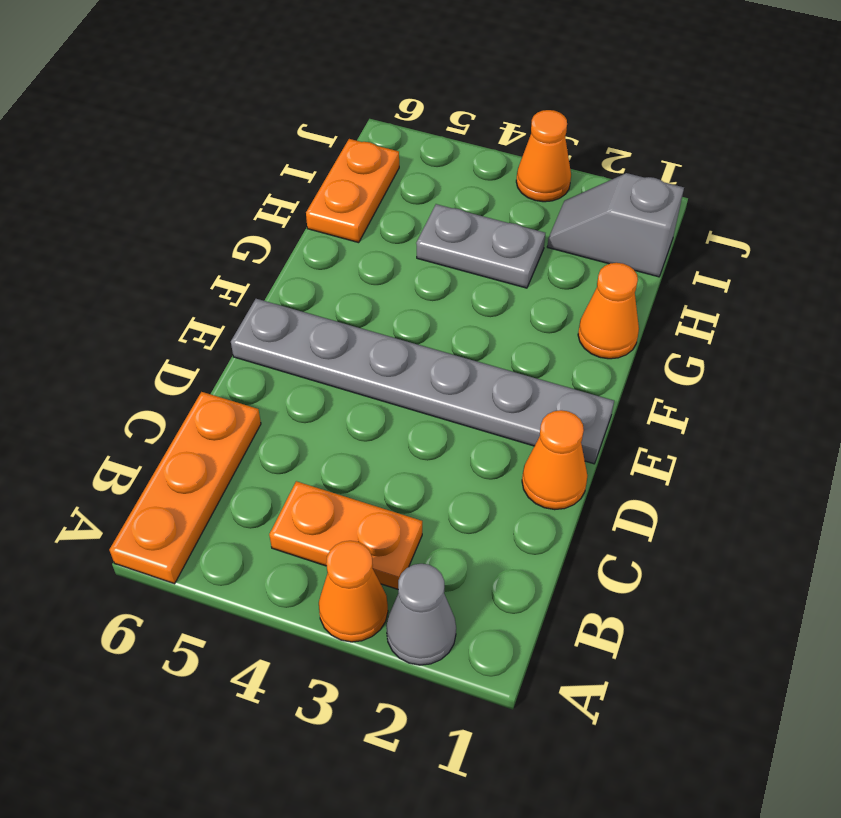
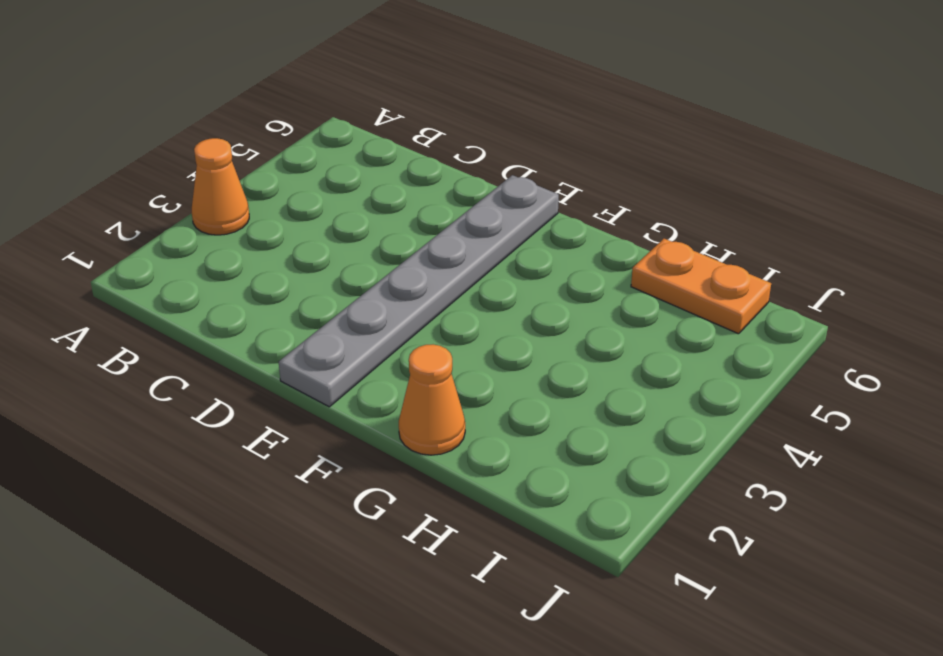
none -> grey 1x1 cone [386,564,456,665]
none -> orange 1x3 plate [109,392,261,584]

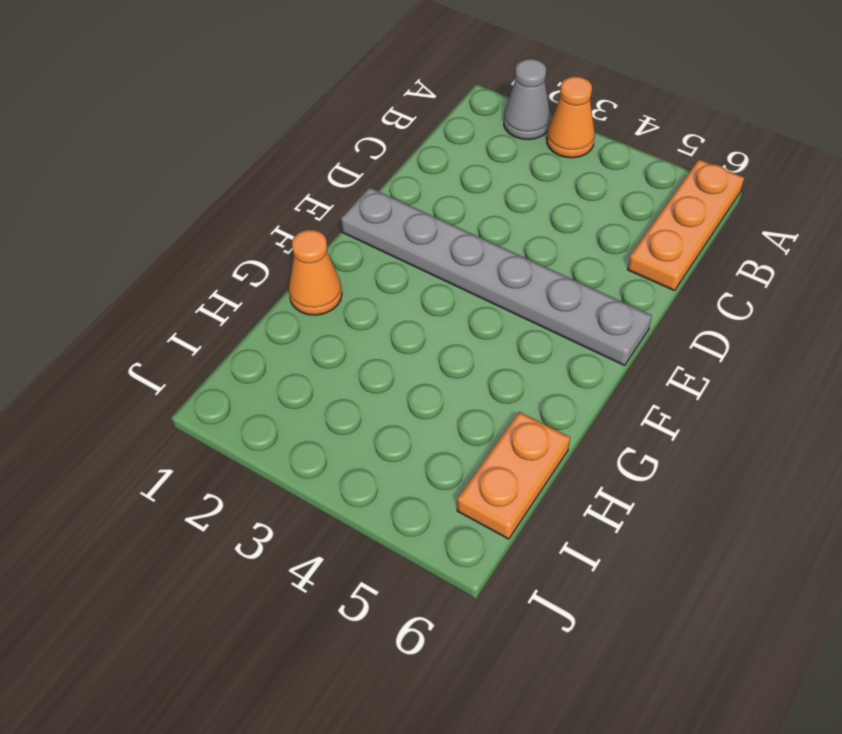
none -> orange 1x2 plate [269,481,422,589]
none -> orange 1x1 cone [522,410,587,510]

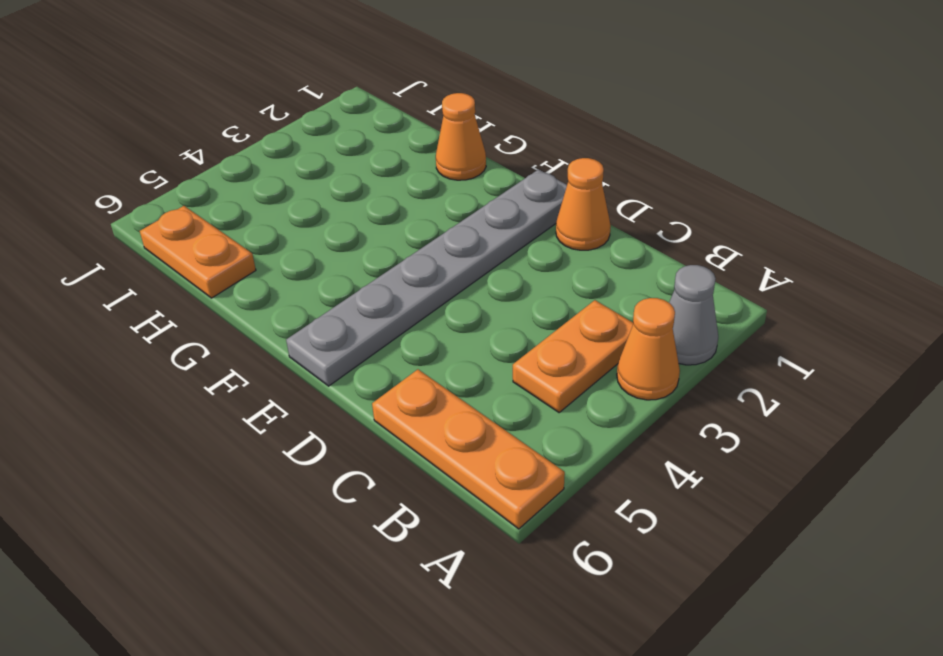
none -> grey 1x2 plate [416,204,545,288]
none -> grey 1x2 slope [547,173,684,277]

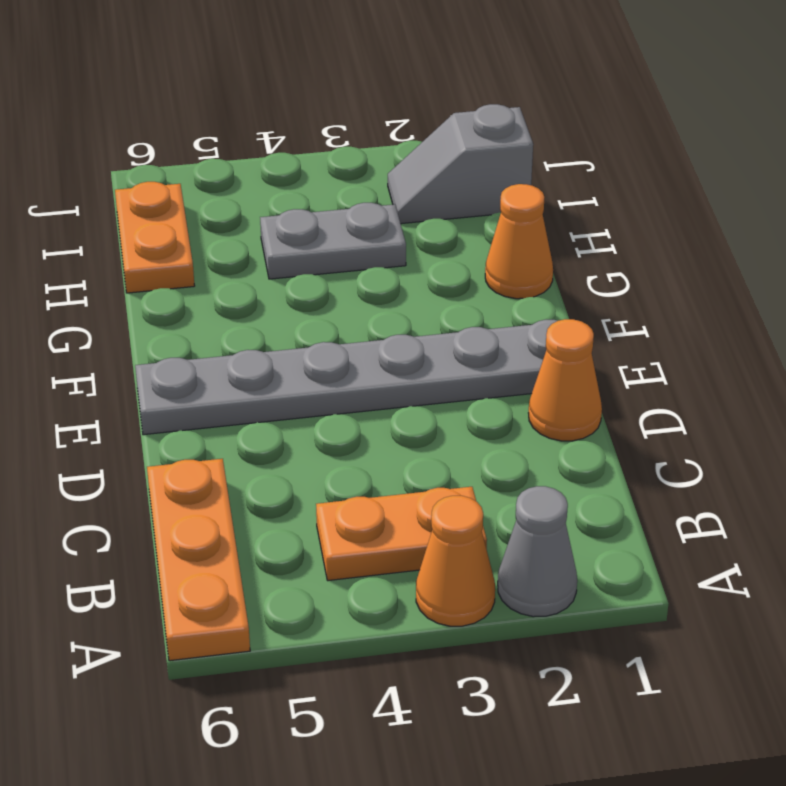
none -> orange 1x1 cone [516,110,571,202]

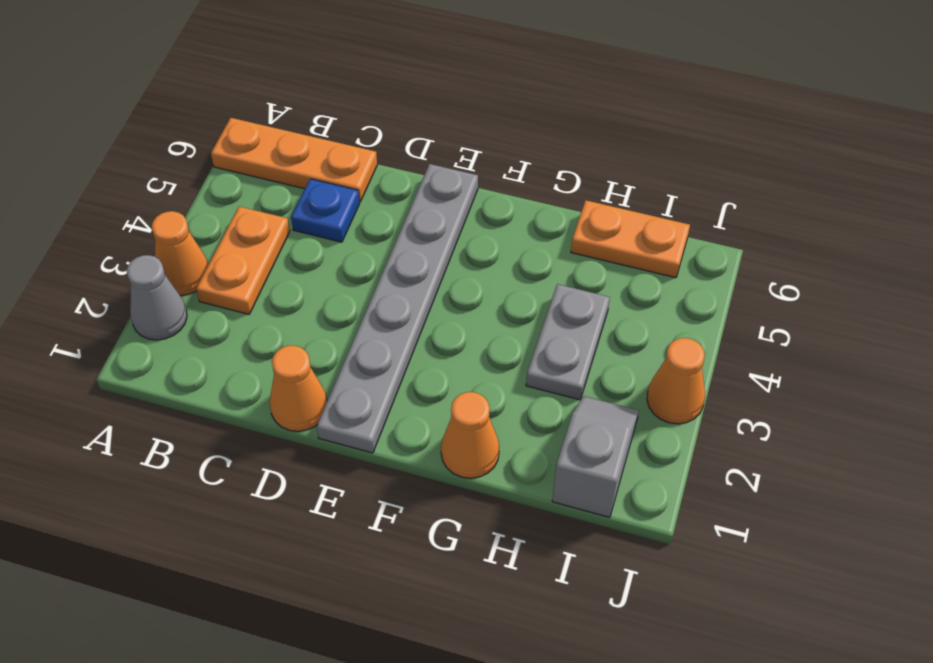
blue 1x1 plate [291,179,359,242] -> none

